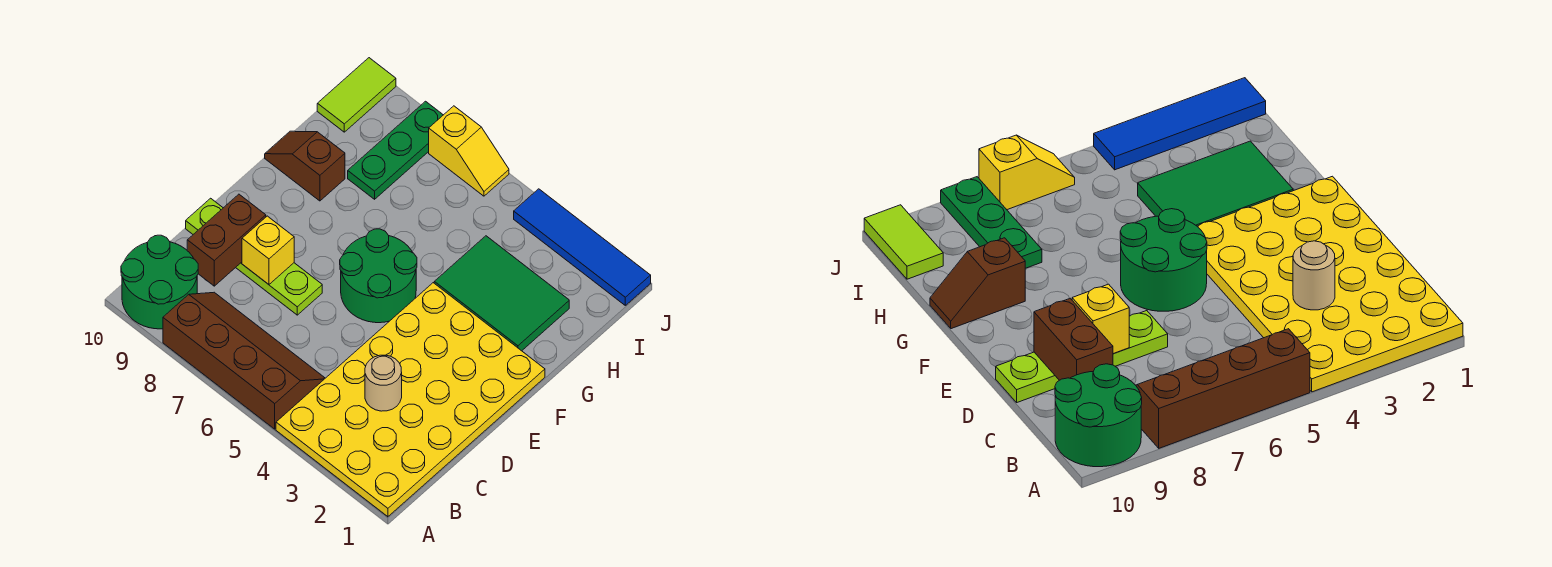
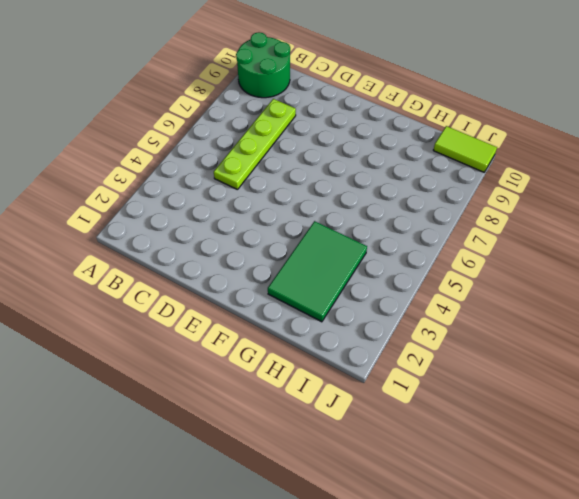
lime 1x4 plate [214,99,296,190] -> lime 1x4 plate moved to [186,198,322,315]
none -> yellow 4x6 plate [276,283,545,517]
none -> brown 2x4 slope [163,292,325,429]
none -> green 2x2 round brick [340,229,417,323]

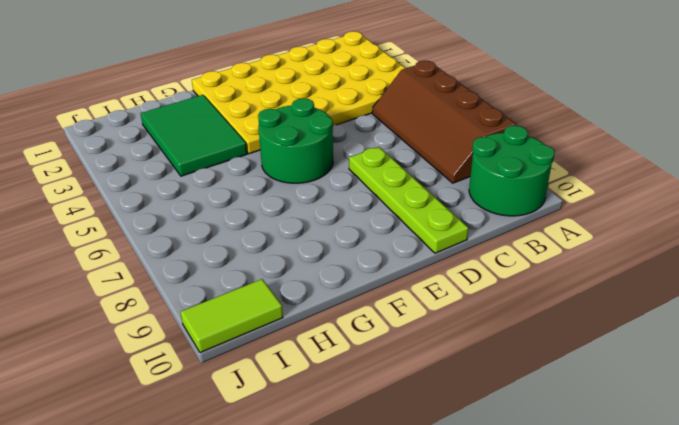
none -> brown 1x2 slope [265,131,345,201]
none -> green 1x3 plate [348,101,443,199]
none -> blue 1x4 tile [514,189,651,305]

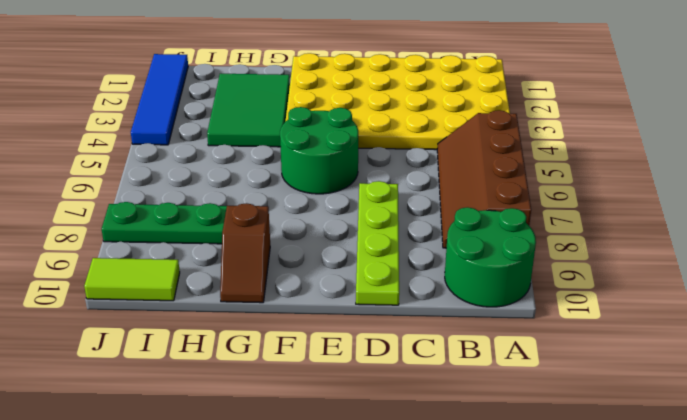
none -> yellow 1x2 slope [429,106,509,196]
none -> tan 1x1 round brick [365,355,402,411]
none -> brown 1x2 brick [187,194,266,286]

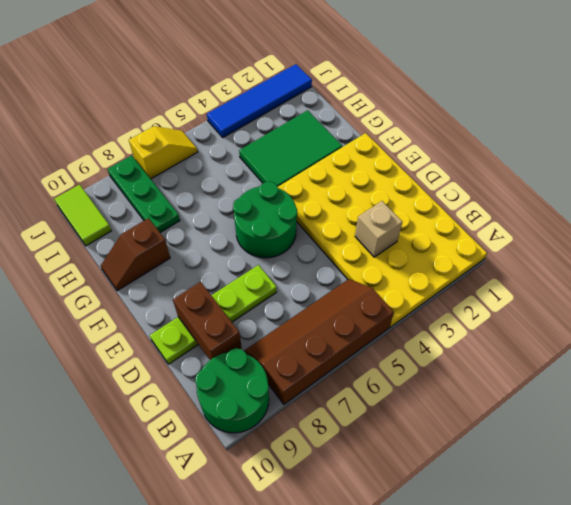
tan 1x1 brick [355,201,402,257] -> tan 1x1 round brick [365,355,402,411]
none -> yellow 1x1 brick [242,216,294,284]

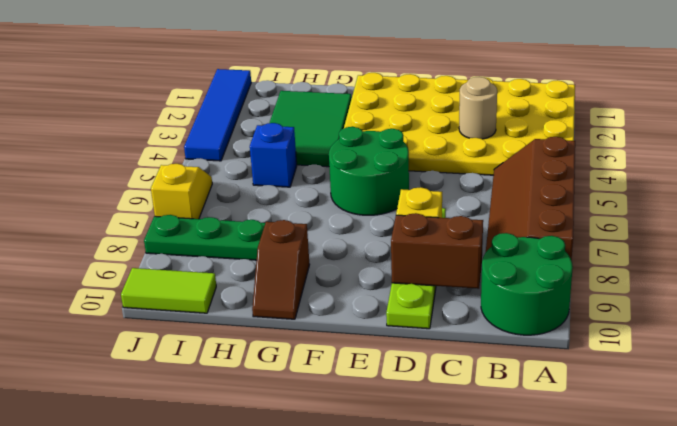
blue 1x1 brick [250,123,297,187] -> none

